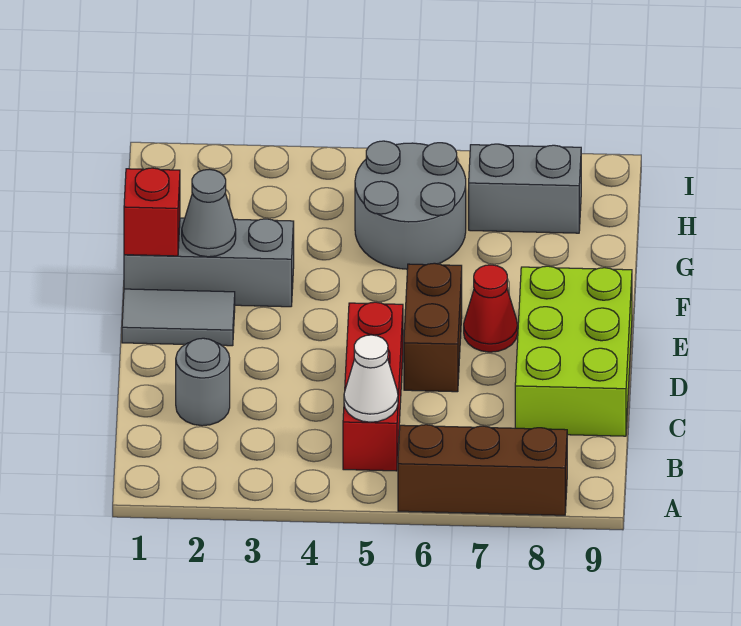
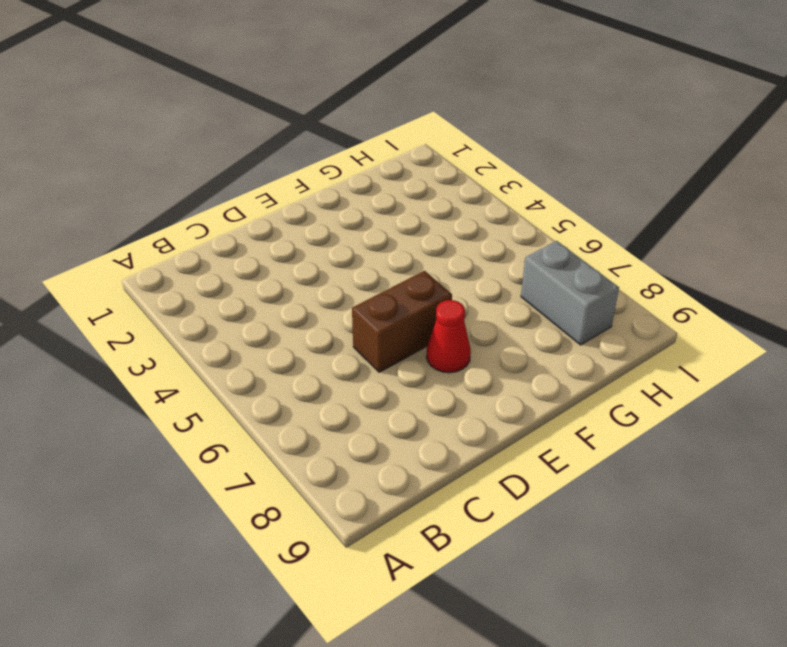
none -> brown 1x3 brick [398,425,567,515]
none -> red 1x3 brick [343,302,403,471]
none -> grey 1x1 round brick [176,338,230,426]

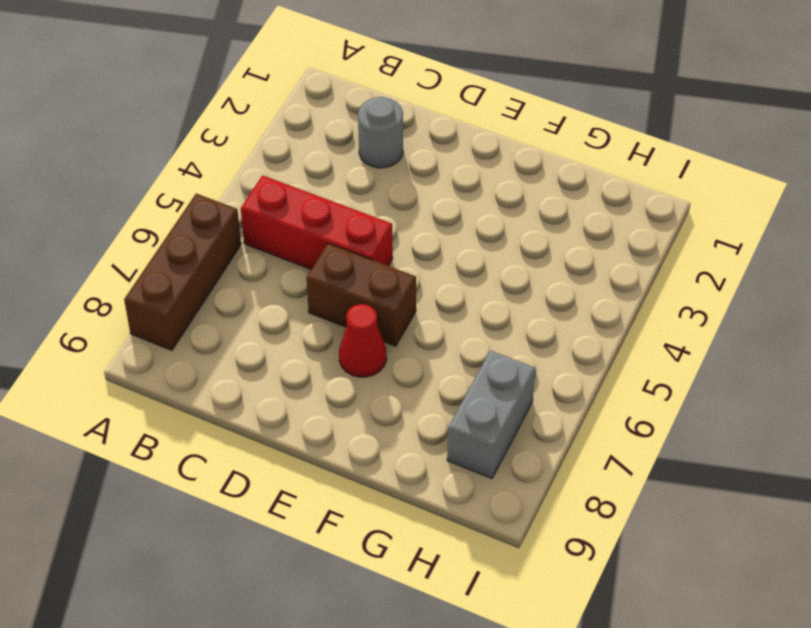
none -> lime 2x3 brick [515,266,632,436]
none -> grey 1x2 tile [122,289,235,346]
none -> grey 1x3 brick [124,218,294,307]

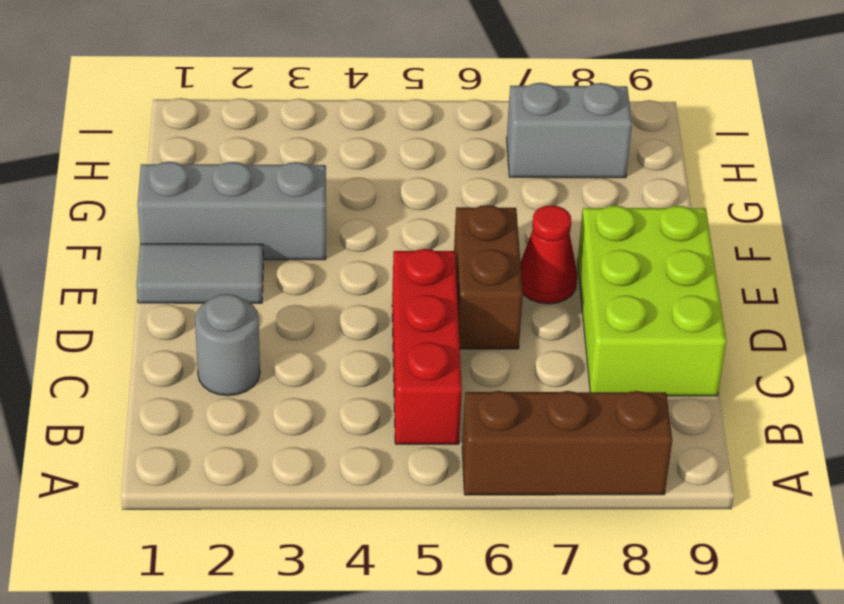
none -> grey 2x2 round brick [355,141,466,269]
none -> white 1x1 cone [344,335,398,422]
none -> red 1x1 brick [124,168,180,256]

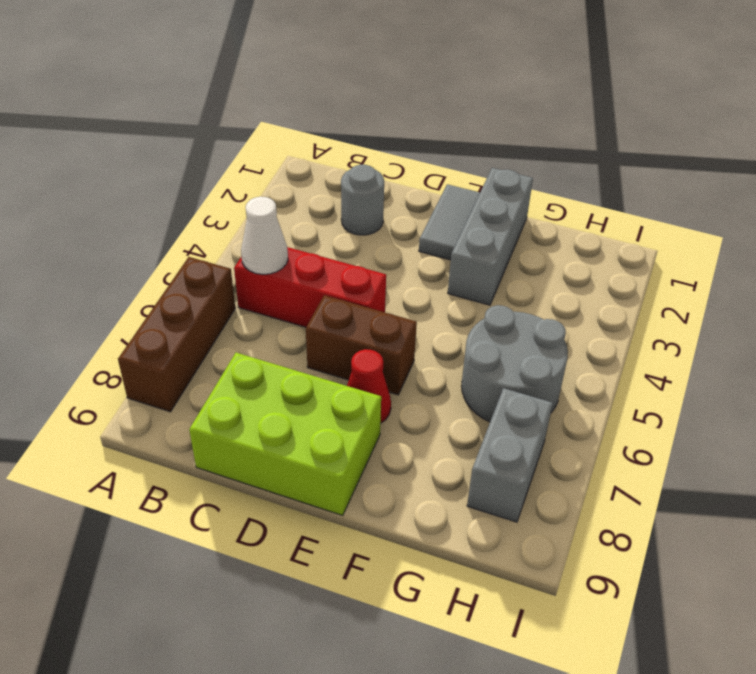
none -> red 1x1 brick [124,168,180,256]
none -> grey 1x1 cone [182,169,236,257]

